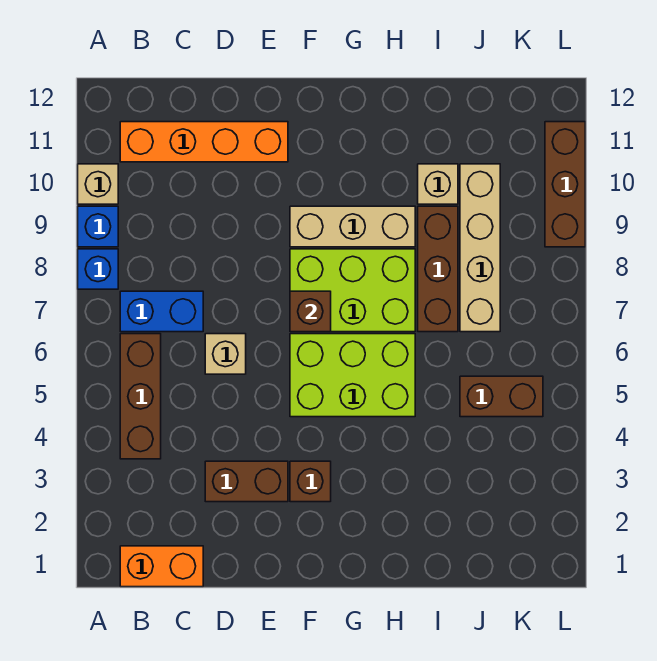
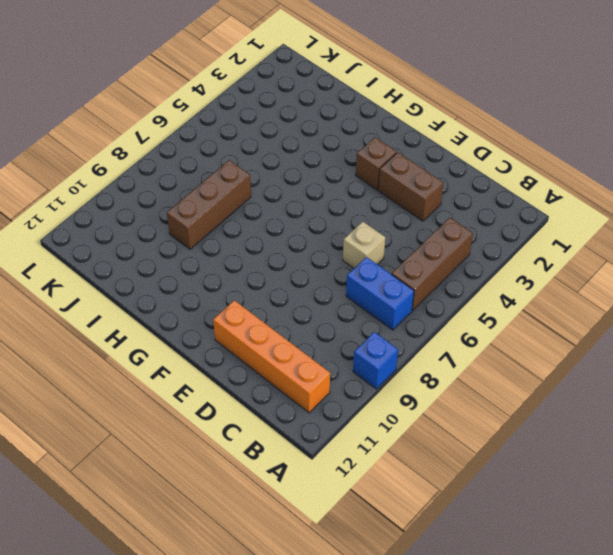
none -> blue 1x1 brick [78,249,118,289]
none -> tan 1x1 brick [78,164,118,204]
none -> orange 1x2 brick [120,546,203,587]

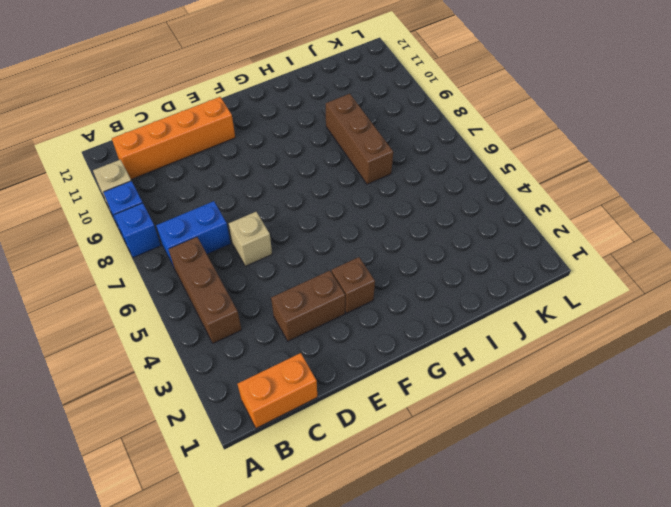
none -> lime 2x3 brick [290,334,415,417]
none -> lime 2x3 brick [290,249,415,332]
none -> tan 1x3 brick [290,206,415,247]

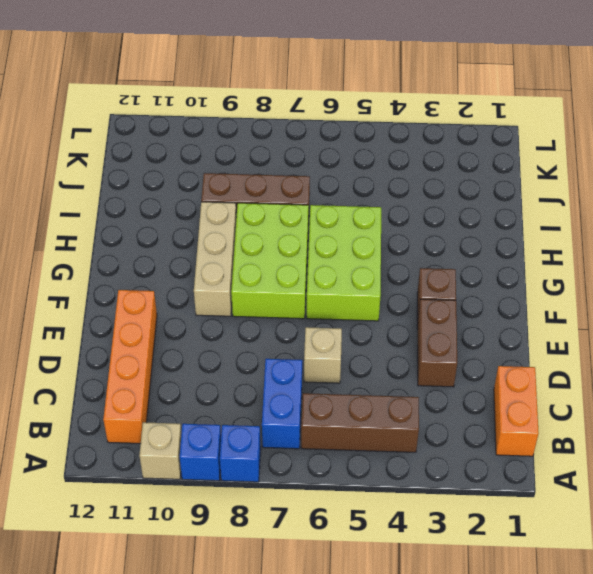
none -> tan 1x1 brick [418,164,458,204]
none -> brown 1x2 brick [460,376,543,417]
none -> tan 1x4 brick [460,164,500,332]

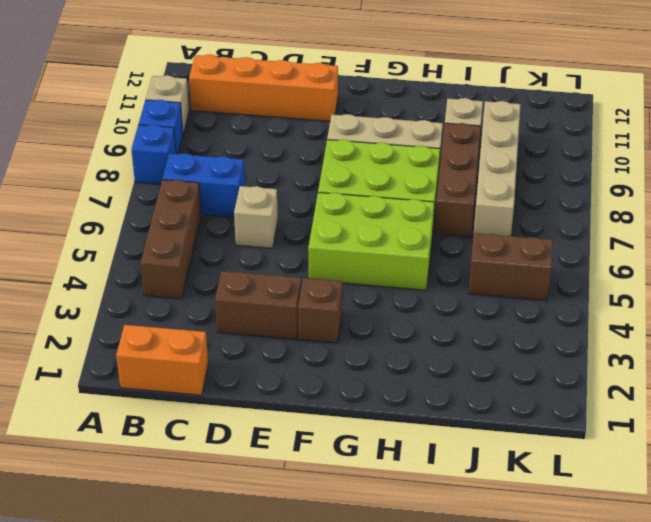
none -> brown 1x3 brick [545,122,585,247]
none -> brown 1x1 brick [290,291,331,332]

